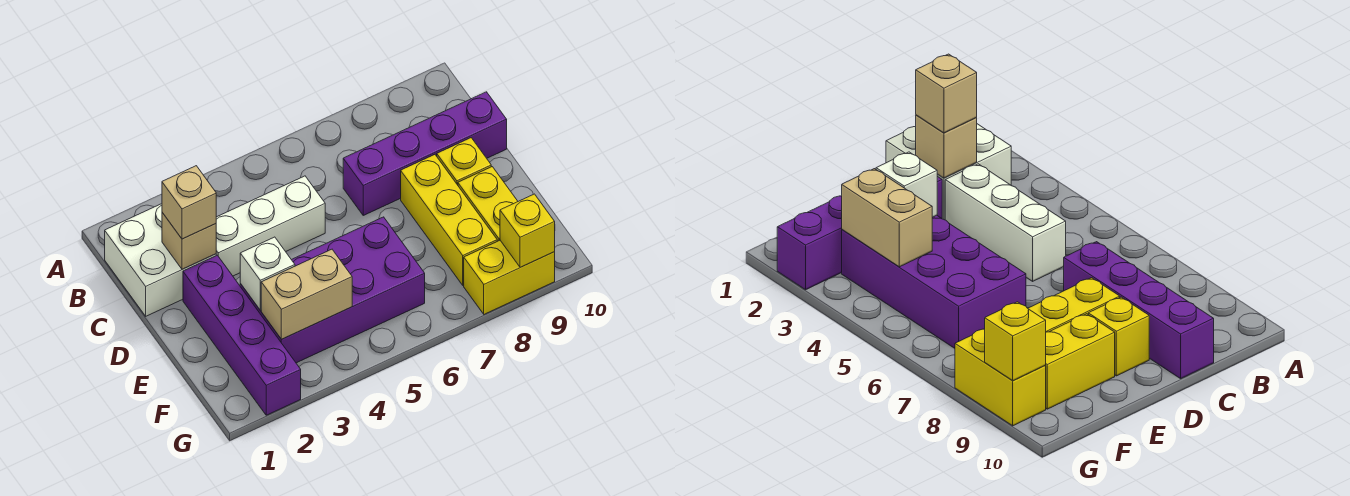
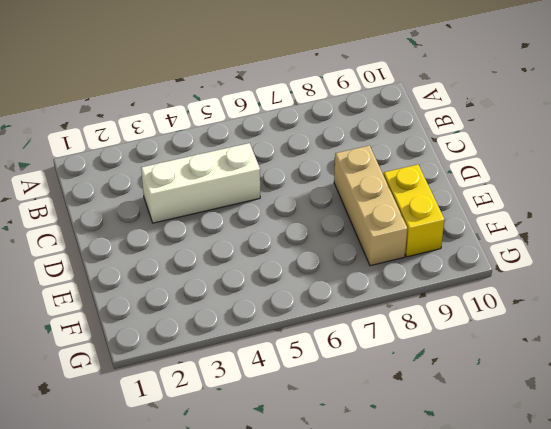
tan 1x3 brick [334,145,407,266] -> yellow 1x3 brick [401,155,497,285]
none -> white 2x2 brick [105,204,216,316]
none -> purple 1x4 brick [343,92,507,215]
none -> purple 1x4 brick [183,255,301,415]

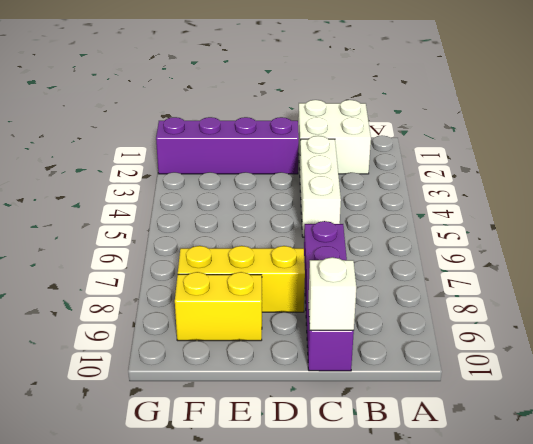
white 1x1 brick [308,257,356,330] -> white 1x1 brick moved to [240,237,295,310]
none -> yellow 1x1 brick [437,138,491,185]
none -> purple 2x4 brick [240,217,425,363]
none -> yellow 1x2 brick [464,241,555,314]

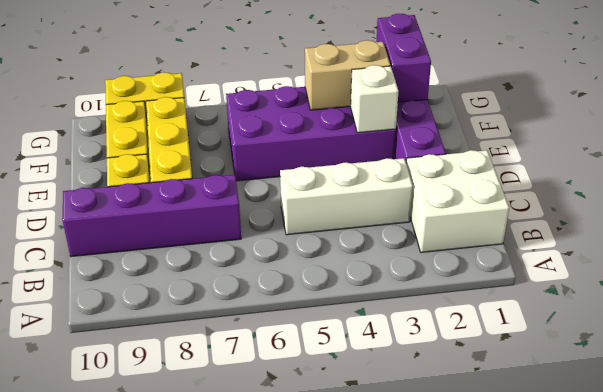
purple 1x2 brick [376,14,431,102] -> none
none -> tan 1x1 brick [162,213,216,269]
none -> yellow 1x1 brick [500,194,555,267]
none -> tan 1x1 brick [162,166,216,239]

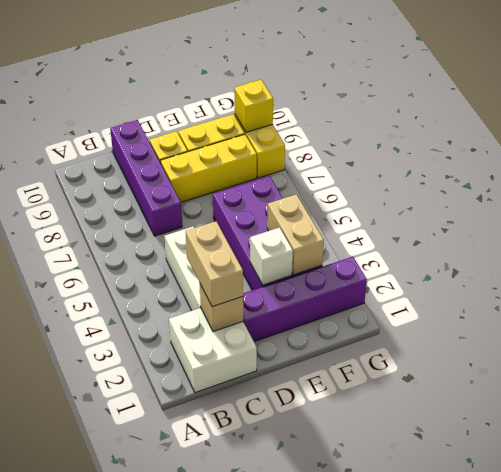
tan 1x2 brick [185,221,243,307] -> tan 1x1 brick [162,166,216,239]

